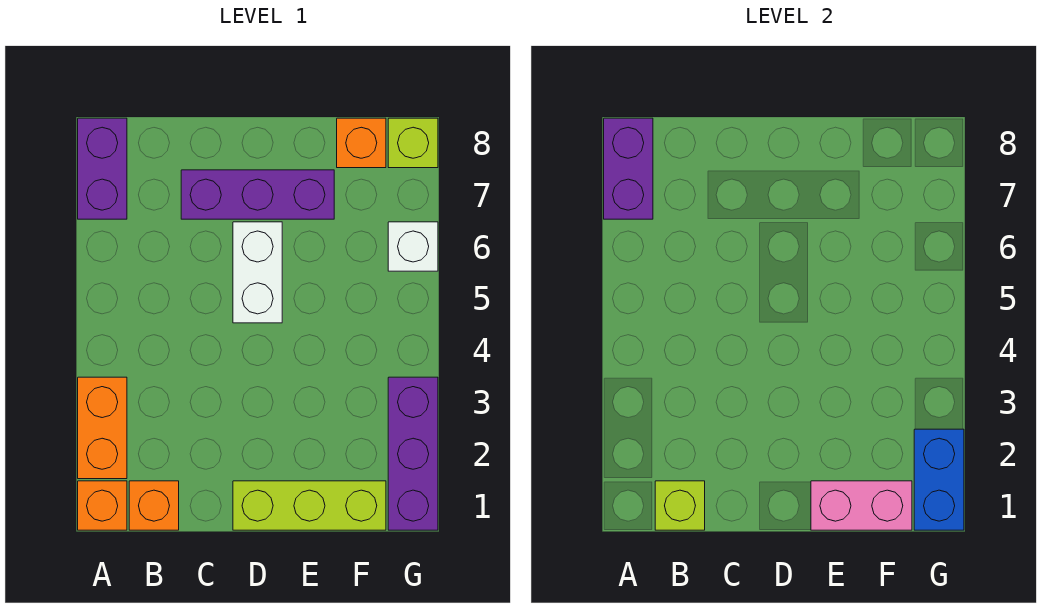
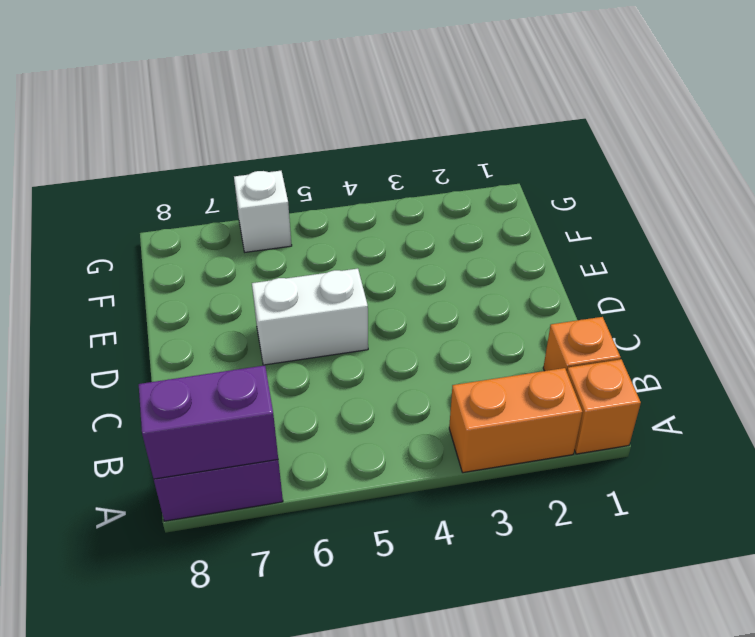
none -> purple 1x3 brick [181,170,334,219]
none -> lime 1x3 brick [233,481,386,530]
none -> orange 1x1 brick [337,118,386,168]

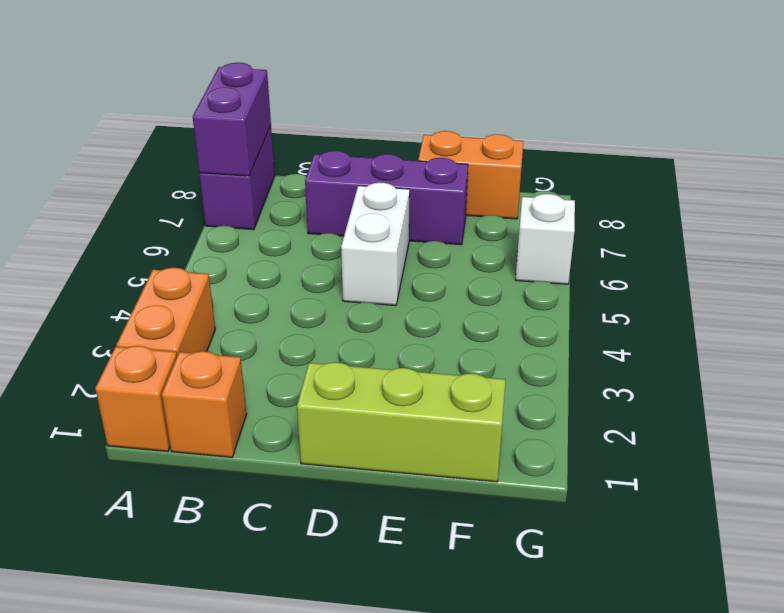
orange 1x2 brick [418,131,523,219] -> orange 1x1 brick [337,118,386,168]
none -> purple 1x3 brick [388,377,438,530]
none -> lime 1x1 brick [388,118,438,168]
none -> lime 1x1 brick [655,481,705,530]

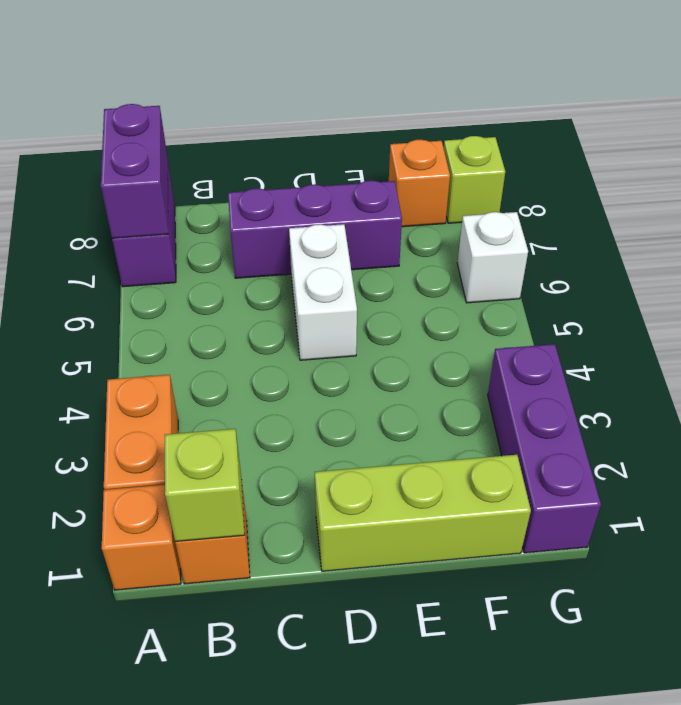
none -> pink 1x2 brick [811,481,912,530]
none -> blue 1x2 brick [914,429,964,530]

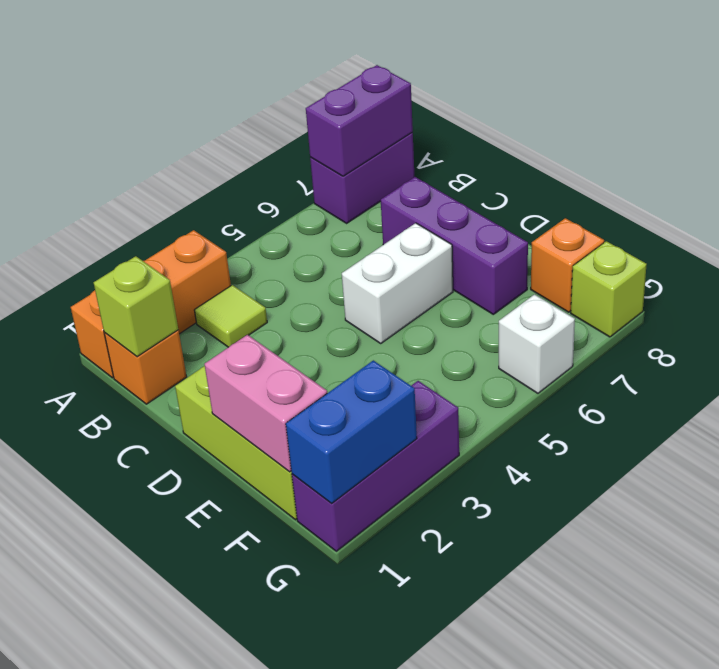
lime 1x1 tile [194,285,267,347] -> none

